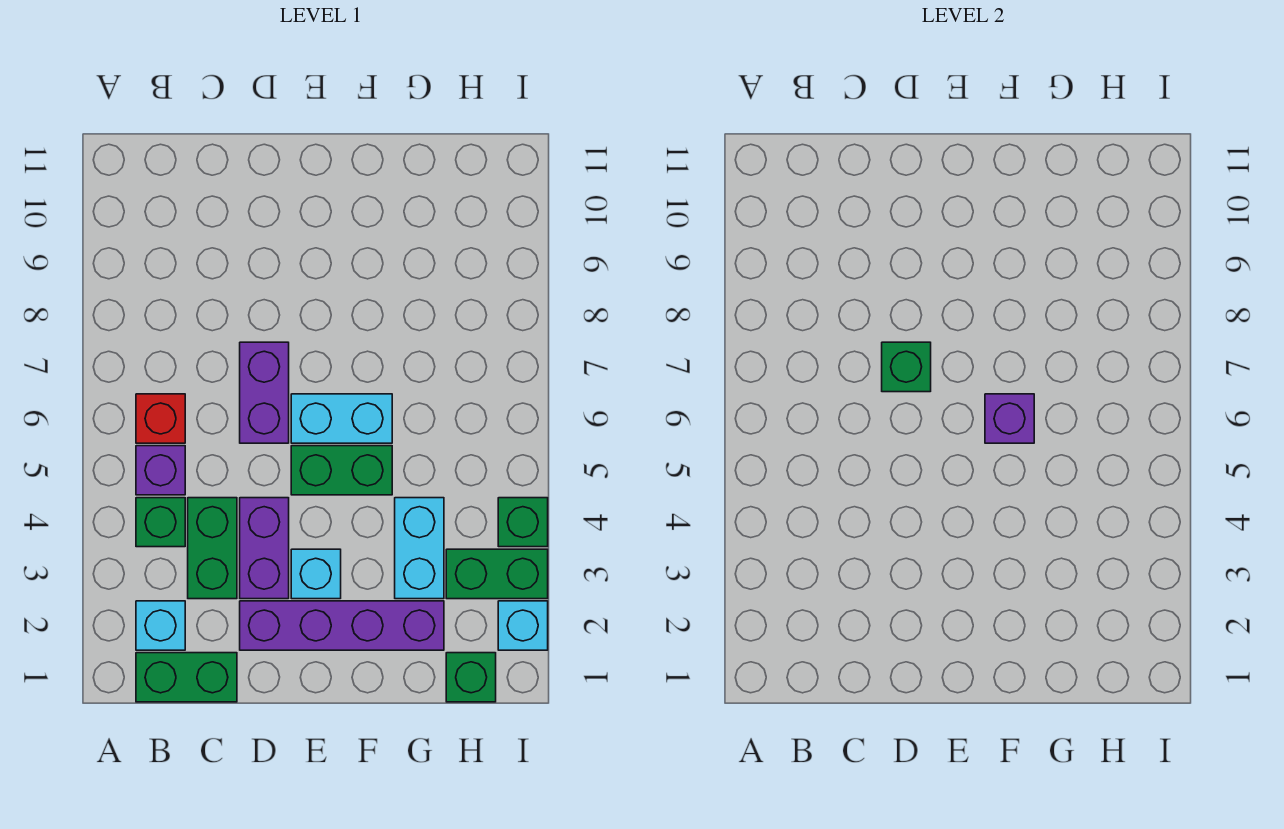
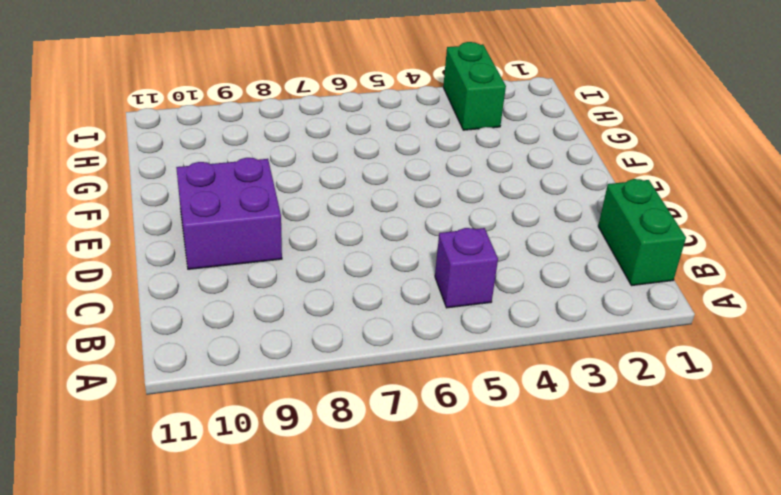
purple 2x2 brick [176,158,282,269] -> none
none -> cyan 1x1 brick [136,601,185,650]
none -> green 1x1 brick [136,498,185,547]
none -> red 1x1 brick [136,394,185,443]

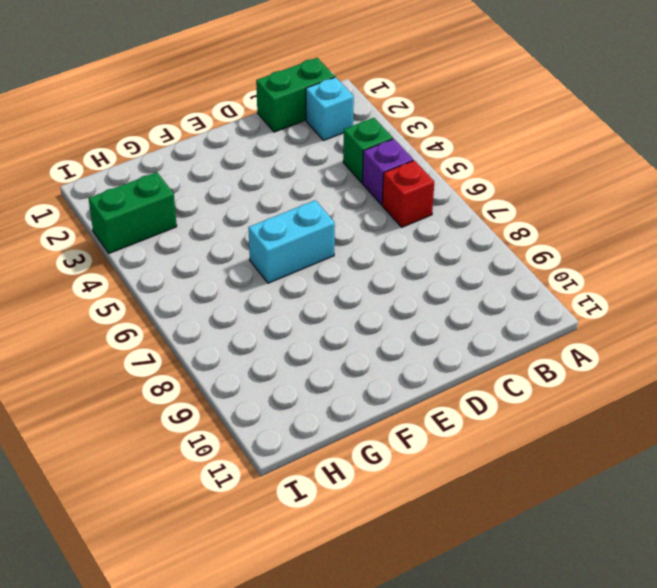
none -> green 1x2 brick [188,498,237,599]
none -> purple 1x4 brick [240,601,444,650]
none -> purple 1x2 brick [240,498,289,599]

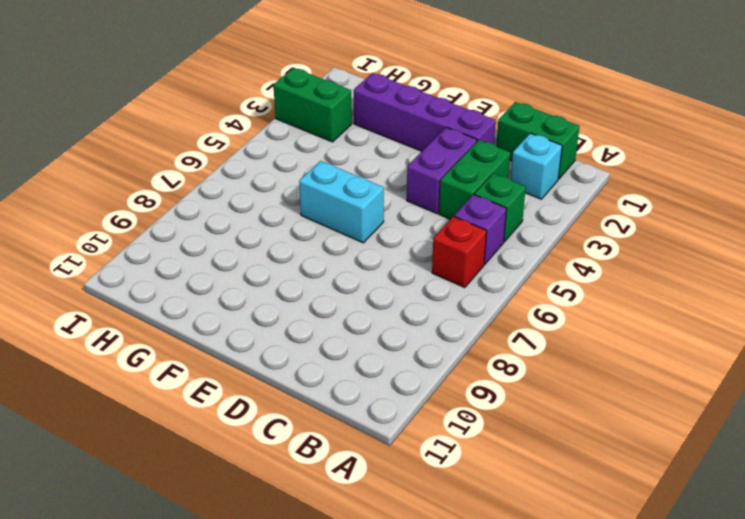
none -> purple 1x2 brick [240,342,289,443]
none -> cyan 1x1 brick [291,549,341,599]
none -> green 1x2 brick [291,446,392,495]

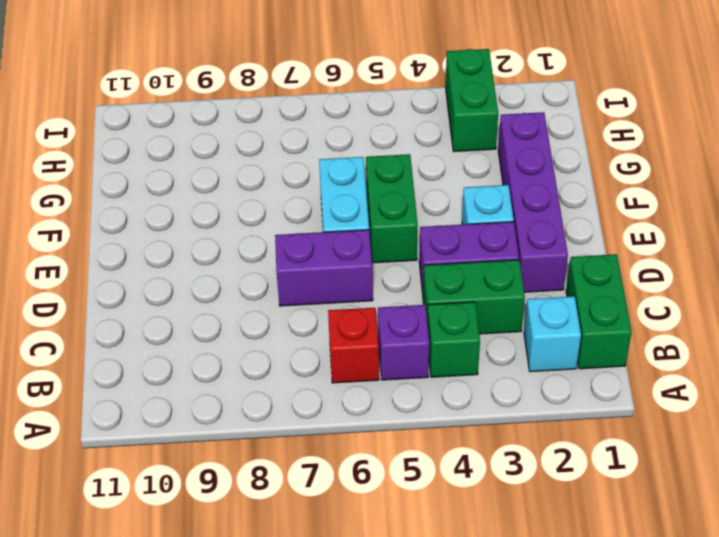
none -> cyan 1x2 brick [395,498,444,599]
none -> green 1x1 brick [446,653,496,702]
none -> cyan 1x1 brick [498,601,548,650]

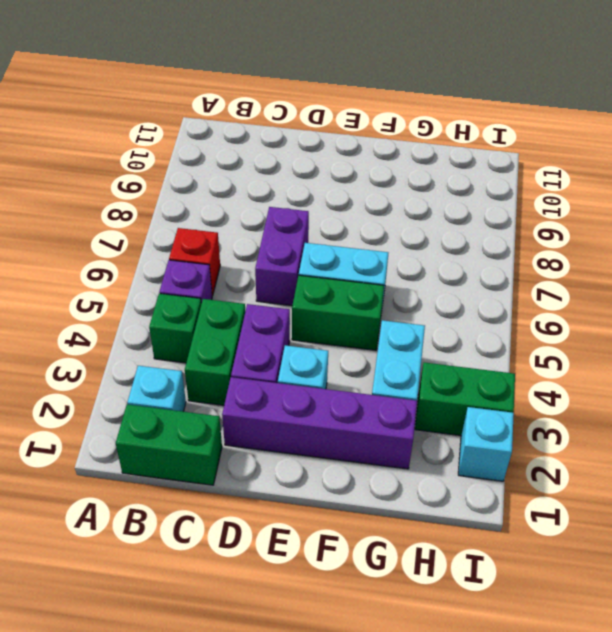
none -> green 1x1 brick [446,653,496,702]
none -> green 1x1 brick [498,498,548,547]
none -> green 1x1 brick [882,342,931,392]

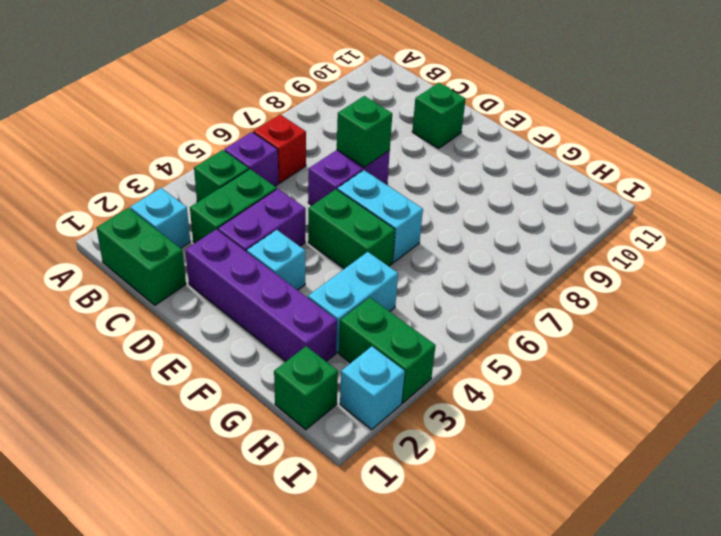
green 1x1 brick [412,83,466,149] -> green 1x1 brick moved to [498,498,548,547]
none -> purple 1x1 brick [985,394,1034,443]

